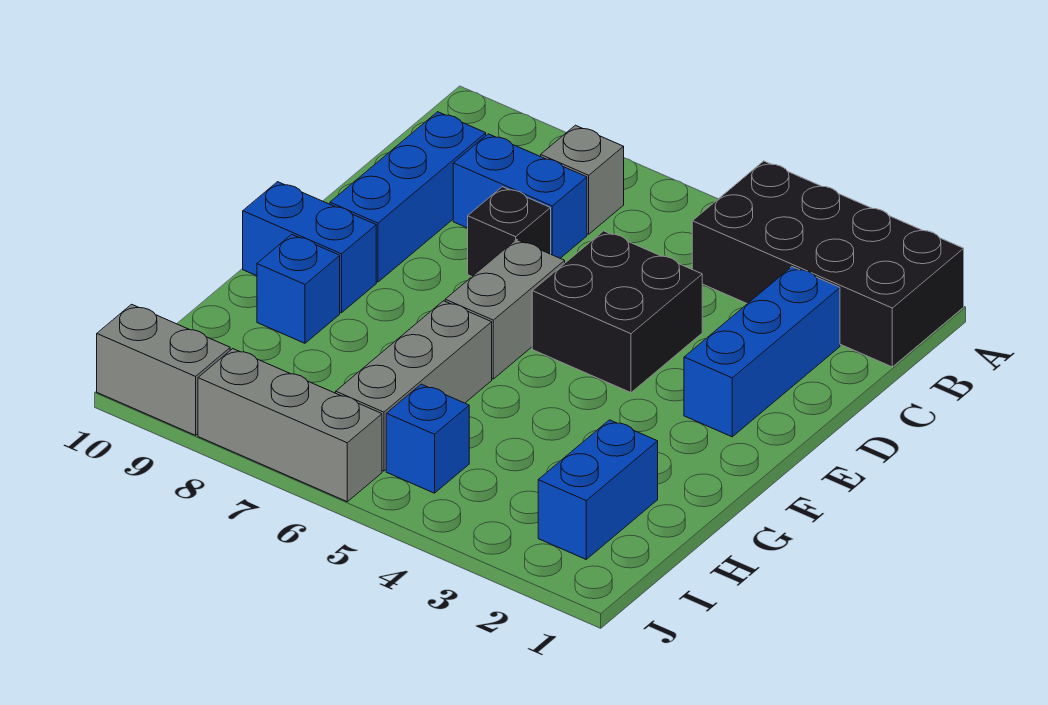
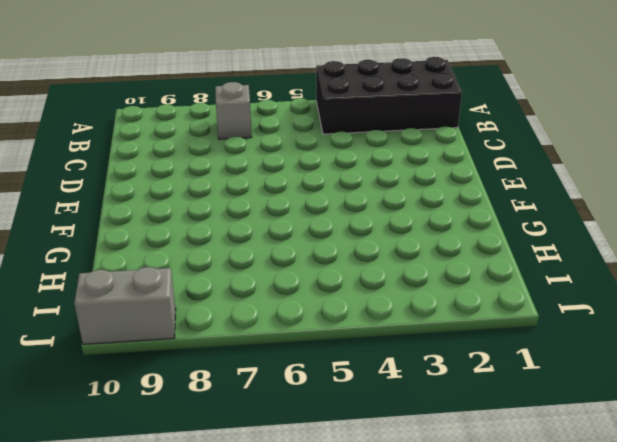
none -> blue 1x3 brick [684,267,840,437]
none -> blue 1x2 brick [453,134,587,258]
none -> blue 1x3 brick [330,112,486,282]

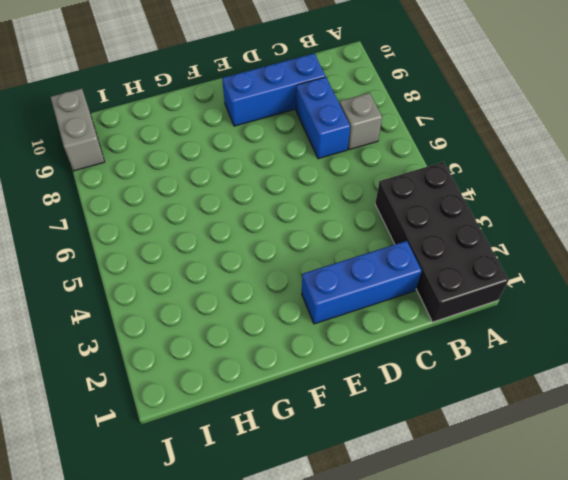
none -> black 2x2 brick [532,231,702,393]
none -> black 1x1 brick [468,187,551,276]
none -> grey 1x2 brick [445,240,565,379]

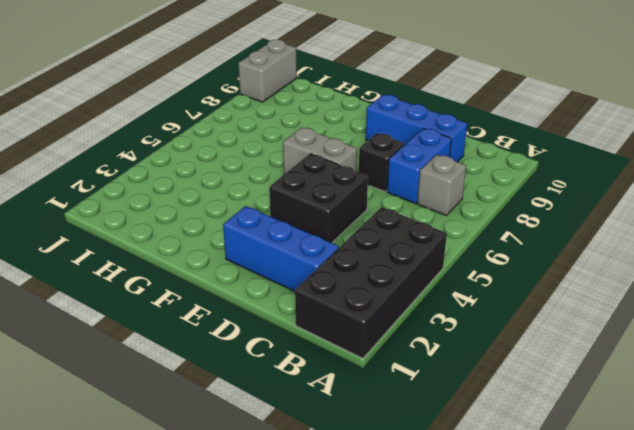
none -> blue 1x2 brick [243,182,376,313]
none -> grey 1x3 brick [336,301,492,471]
none -> blue 1x1 brick [257,234,340,343]

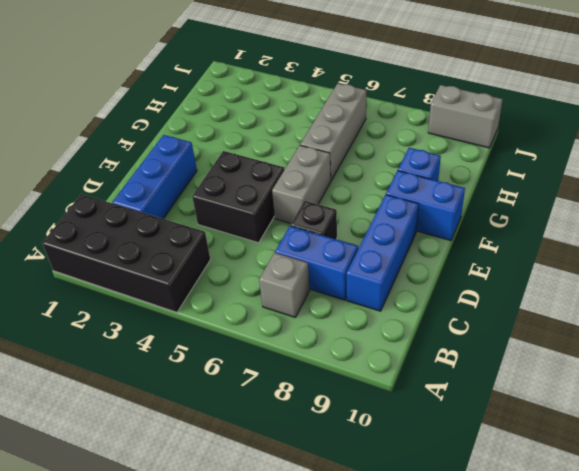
none -> blue 1x2 brick [538,420,658,559]
none -> blue 1x1 brick [386,384,469,493]
none -> grey 1x3 brick [198,349,382,502]

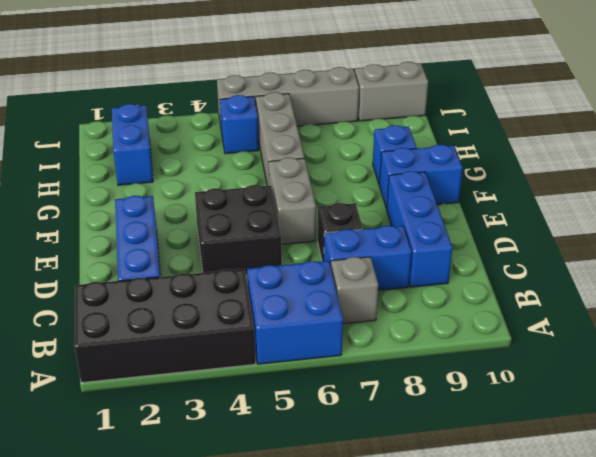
blue 2x2 brick [247,261,343,364] -> none
grey 1x4 brick [217,67,359,132] -> grey 1x3 brick [198,349,382,502]

